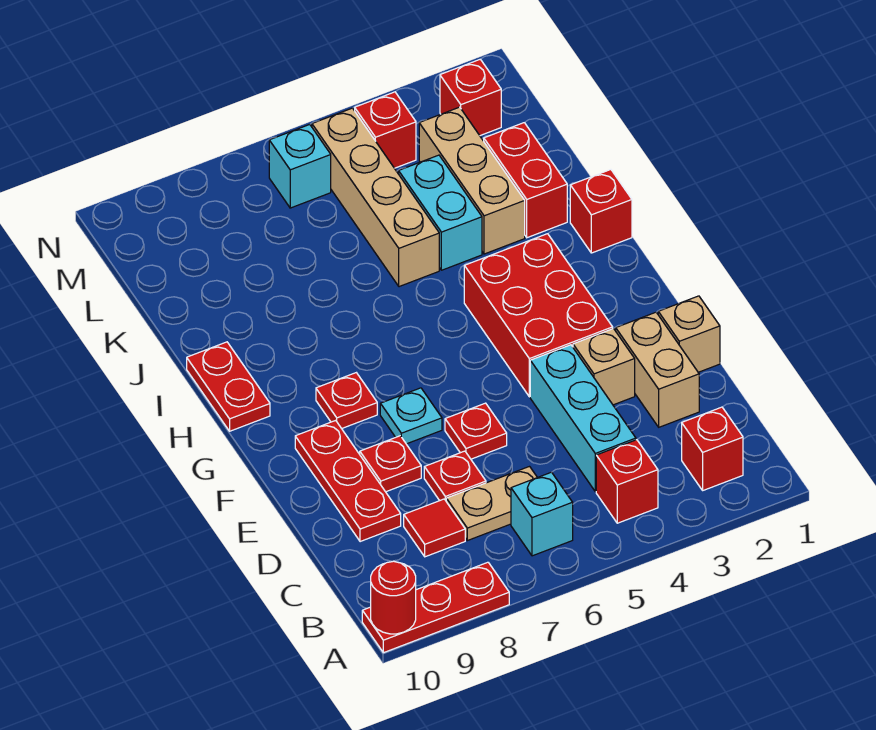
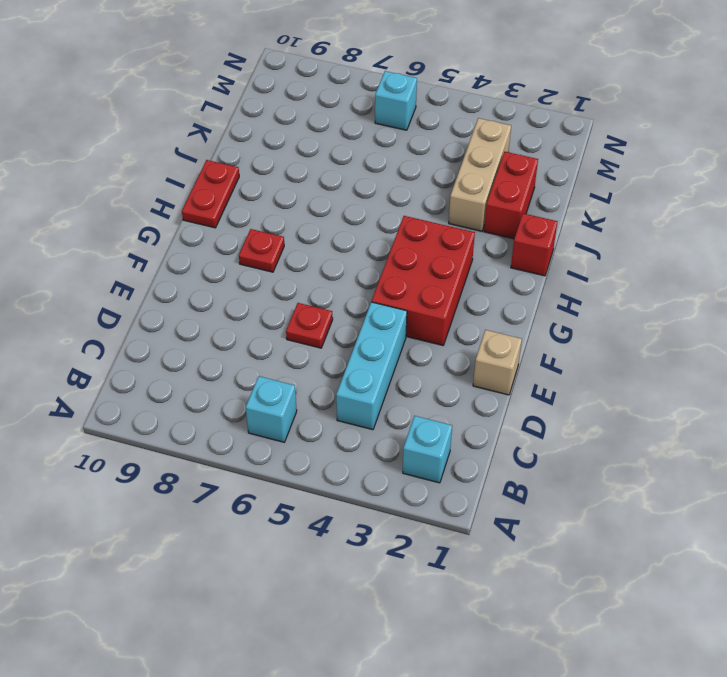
cyan 1x1 brick [403,416,452,483] -> red 1x1 brick [682,407,743,490]
none -> red 1x3 plate [362,562,509,653]
none -> red 1x1 brick [596,440,658,523]
none -> tan 1x2 plate [446,467,537,541]

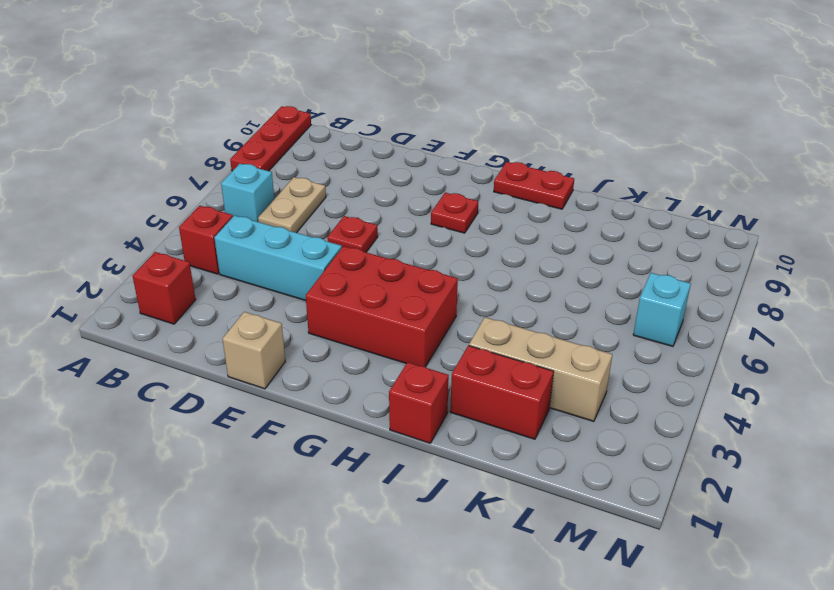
none -> red 1x1 tile [404,499,465,557]
none -> tan 1x2 brick [616,312,699,427]
none -> red 1x1 plate [424,451,486,501]

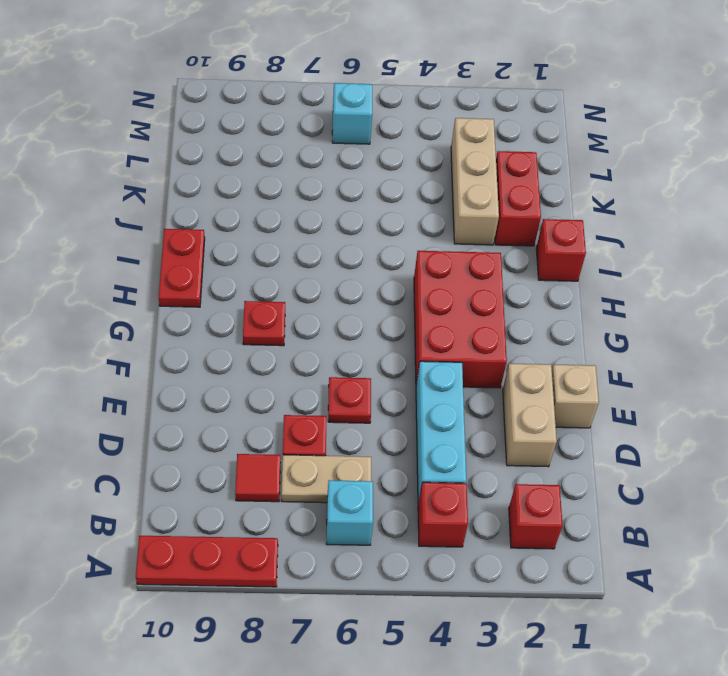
none -> red 1x3 plate [295,420,401,542]
none -> tan 1x1 brick [573,328,635,405]
none -> red 1x1 plate [360,436,421,492]

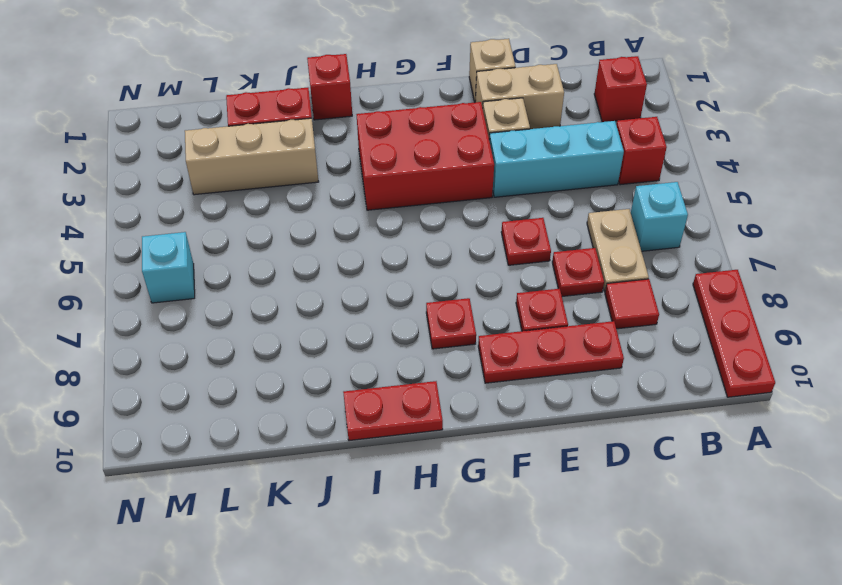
none -> cyan 1x1 plate [380,388,442,444]
none -> cyan 1x2 brick [399,155,482,270]
none -> tan 1x4 brick [312,108,439,287]

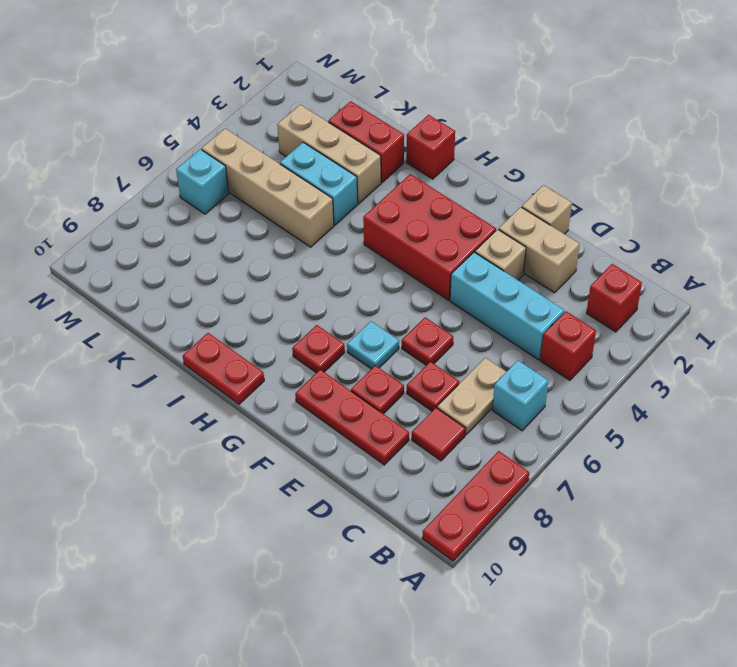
none -> red 1x1 brick [440,59,501,136]
none -> red 1x1 brick [355,92,416,168]
none -> red 1x1 round brick [371,561,416,634]

